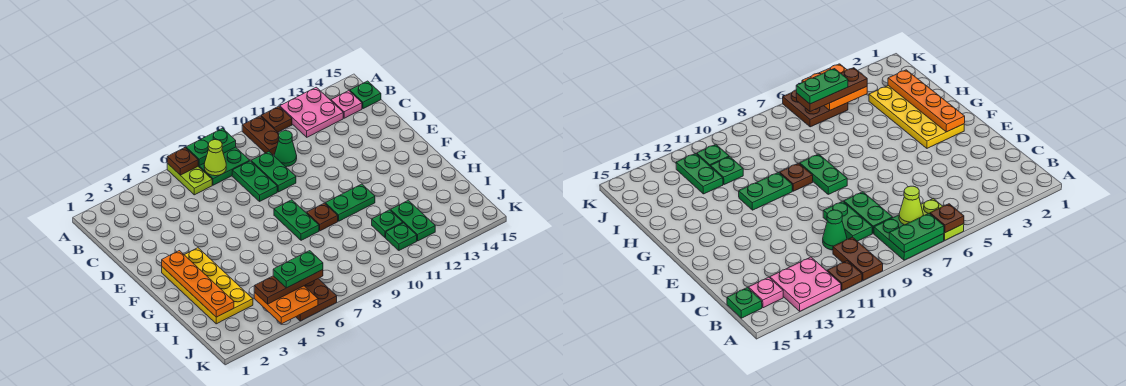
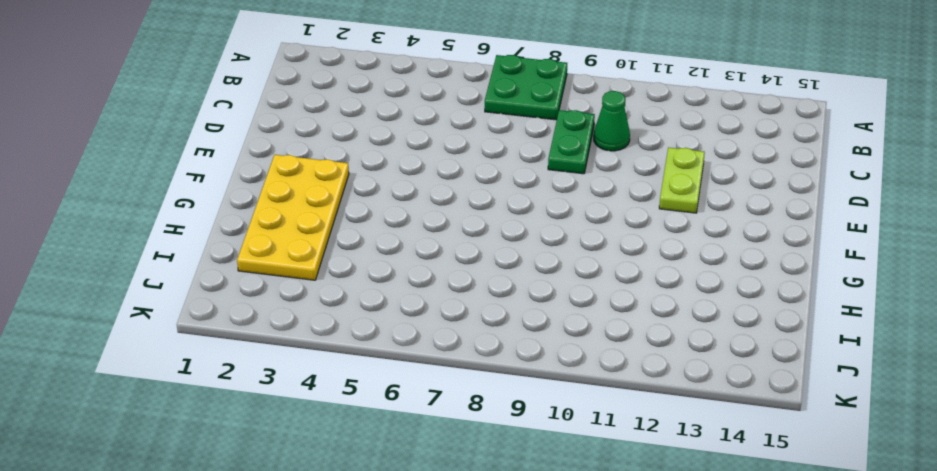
lime 1x2 plate [659,147,705,213] -> lime 1x2 plate moved to [167,163,212,195]
none -> brown 1x2 plate [242,116,279,155]
none -> brown 1x1 plate [261,106,292,132]
none -> pink 2x2 plate [280,87,343,137]

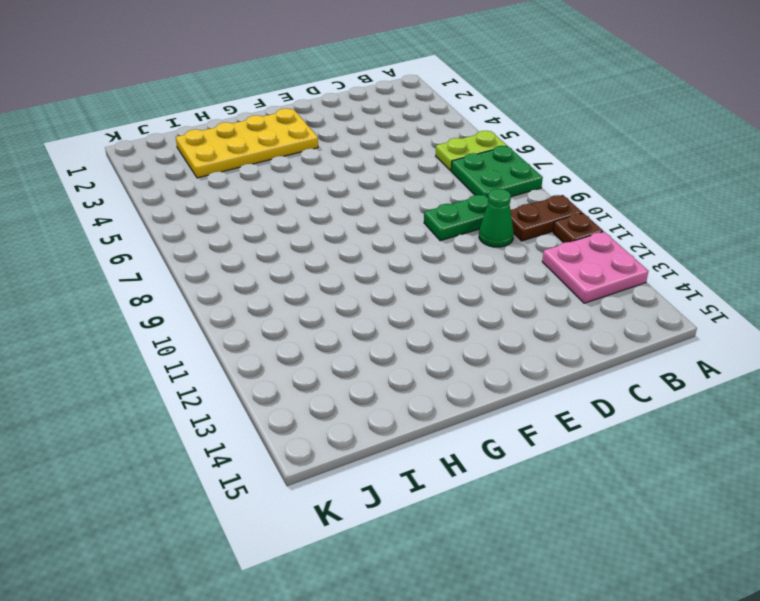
none -> pink 1x1 plate [331,91,362,118]
none -> green 1x1 plate [350,81,381,109]
none -> green 1x2 plate [232,161,277,201]

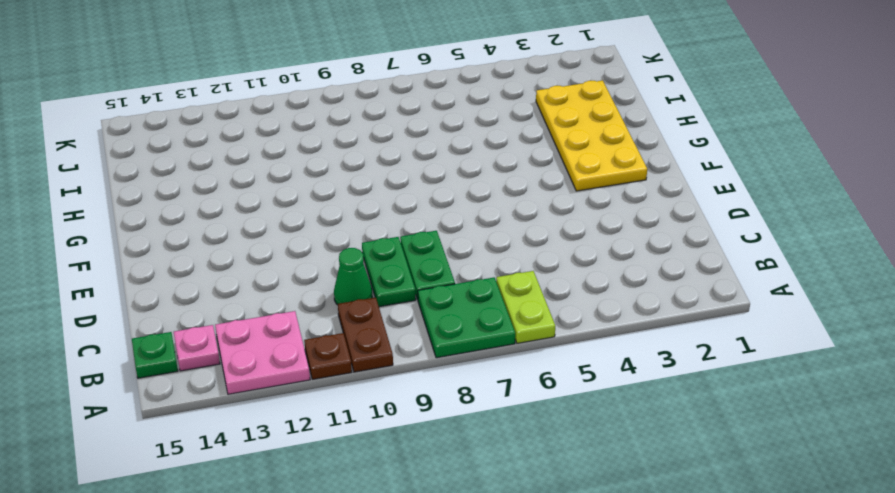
none -> green 1x2 plate [274,200,319,240]
none -> brown 1x1 plate [307,203,338,231]
none -> green 1x2 plate [325,184,375,221]

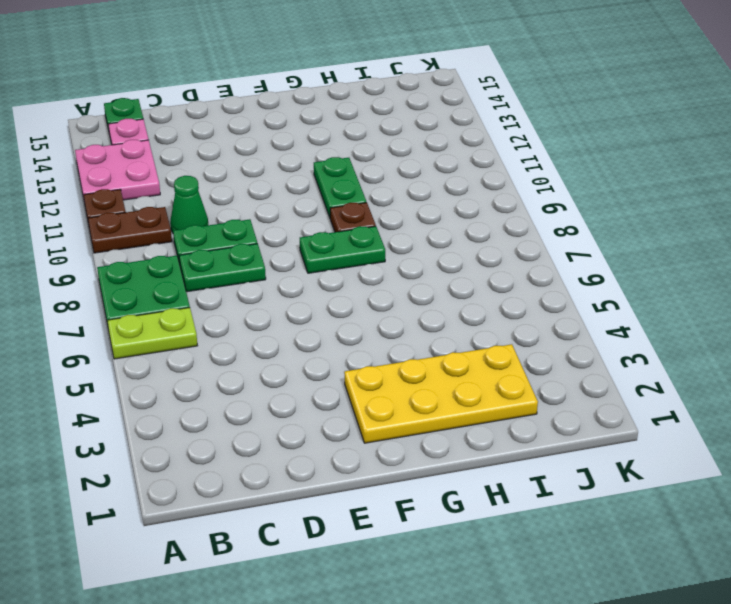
none -> green 1x1 plate [372,210,403,238]
none -> green 1x2 plate [391,200,435,241]
none -> brown 2x2 plate [296,279,337,321]

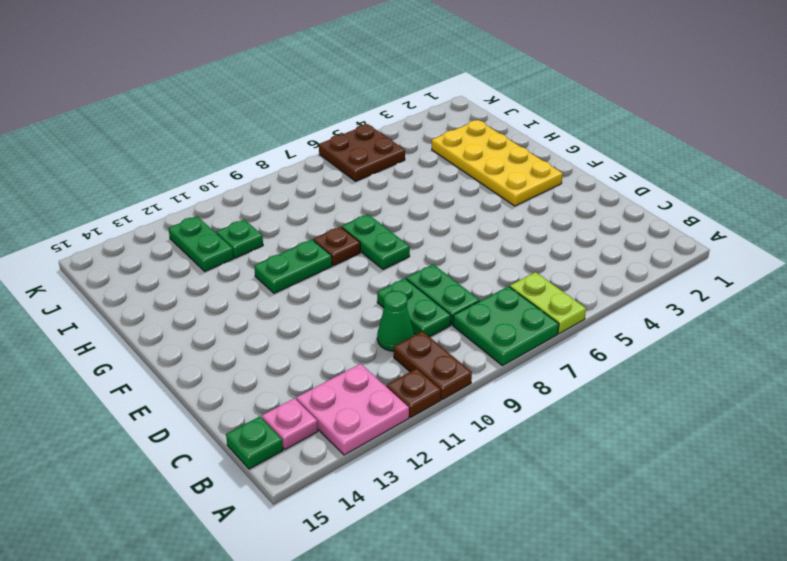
none -> green 1x1 plate [386,223,417,250]
none -> brown 1x1 plate [167,148,198,175]
none -> green 1x2 plate [186,128,236,165]

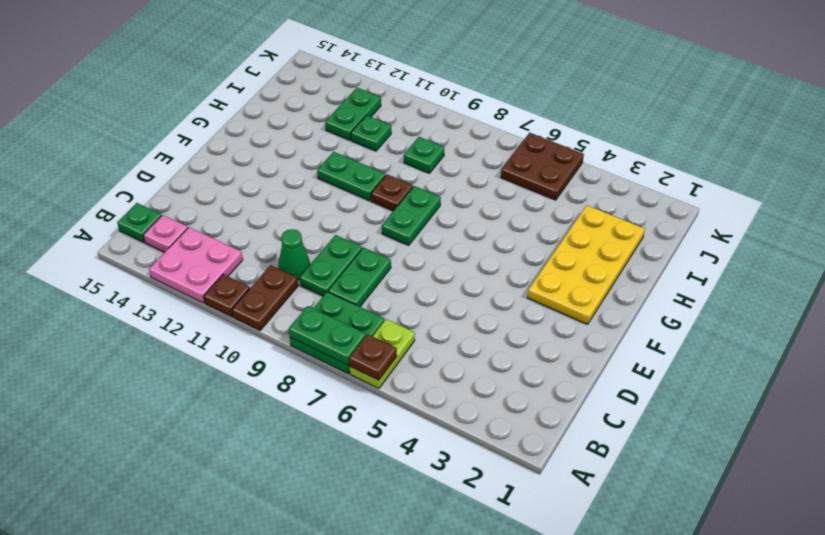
green 1x1 plate [404,137,444,173] -> green 1x1 plate moved to [386,223,417,250]
none -> lime 1x1 cone [204,140,226,176]
none -> orange 1x4 plate [162,251,234,317]
none -> orange 2x2 plate [254,286,318,324]

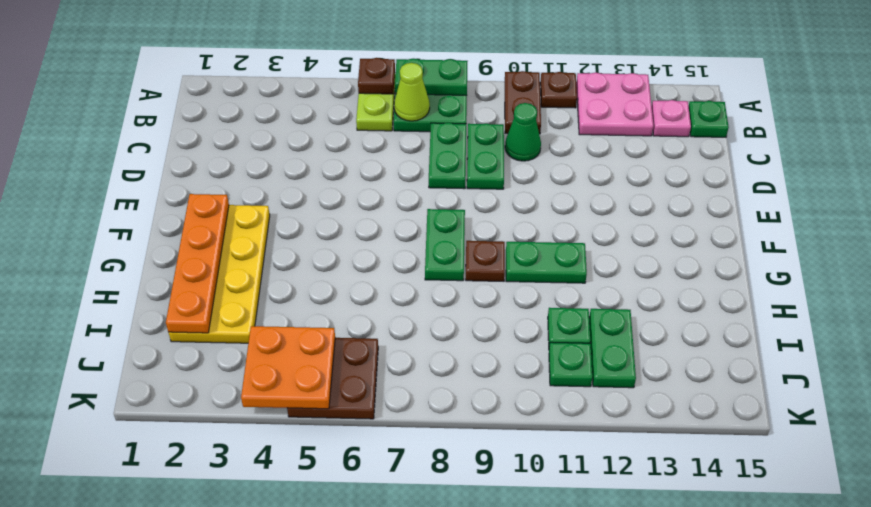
none -> brown 1x3 plate [254,270,323,304]
none -> green 1x2 plate [273,251,323,288]

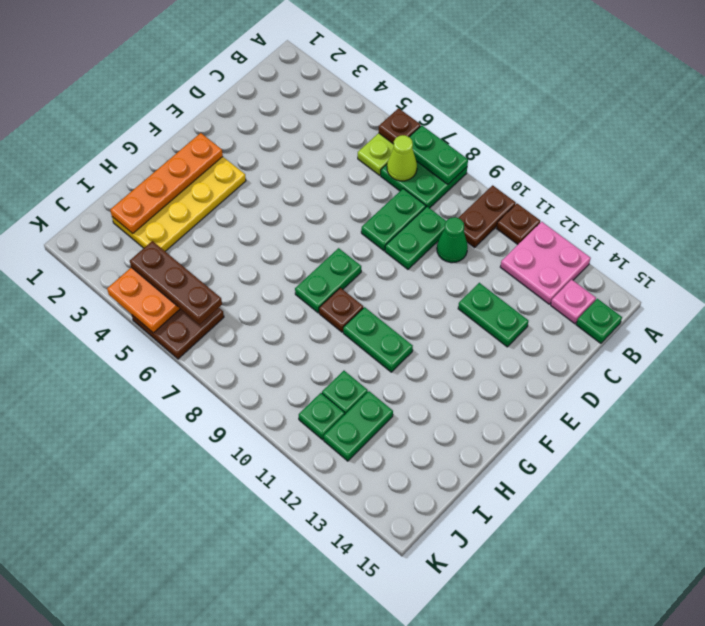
green 1x2 plate [458,283,528,347] -> green 1x2 plate moved to [273,251,323,288]

